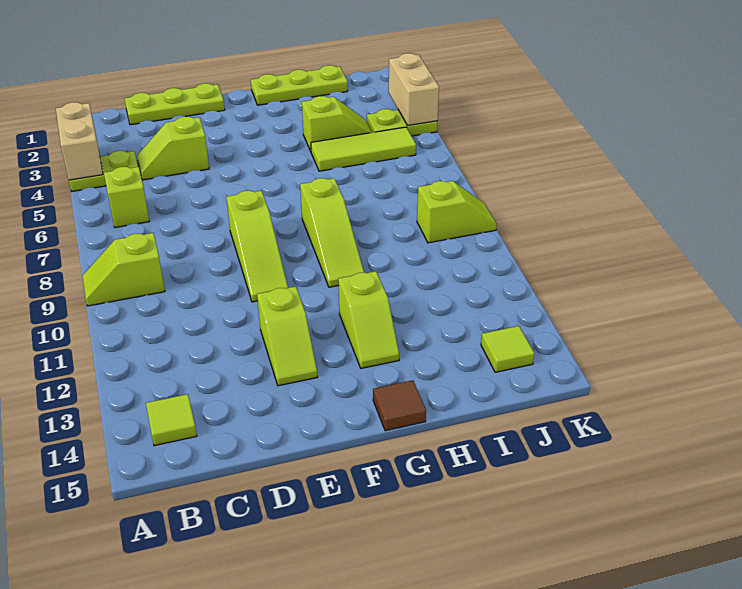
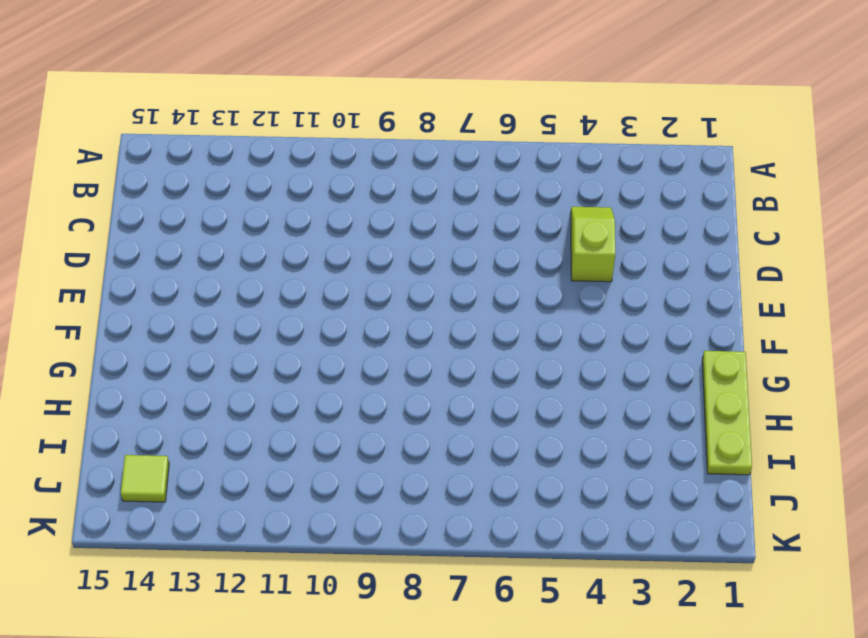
none -> lime 1x2 plate [69,151,138,191]
none -> lime 1x2 slope [82,233,165,306]
none -> lime 1x1 brick [104,167,149,228]

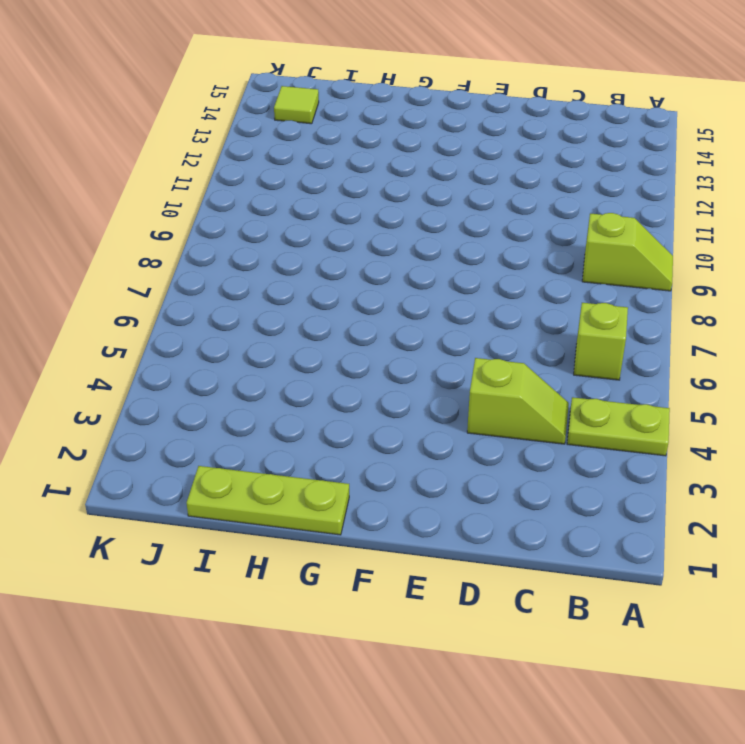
none -> lime 1x1 tile [146,394,197,446]
none -> lime 1x3 plate [124,83,225,125]
none -> lime 1x3 slope [226,191,288,302]

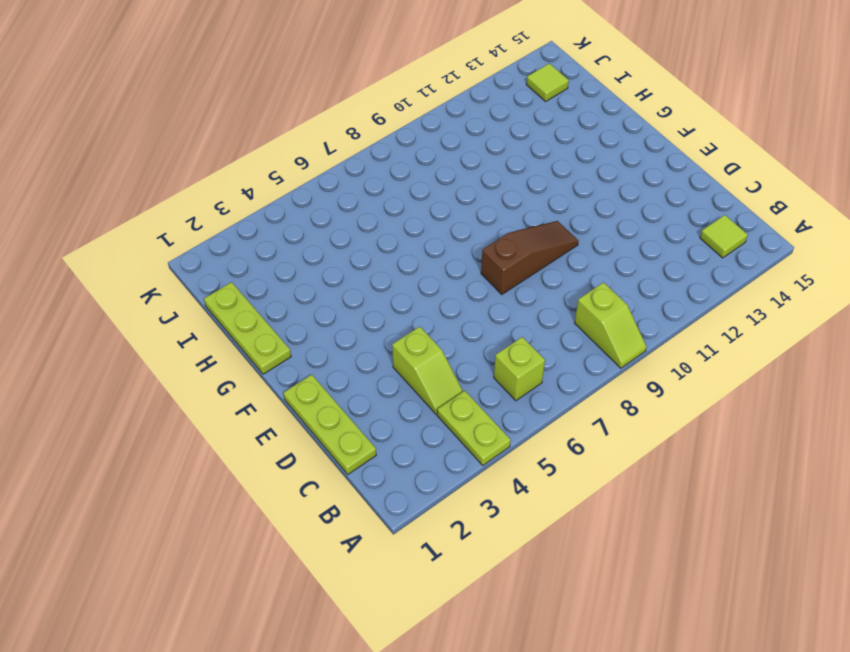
brown 1x3 slope [481,221,579,295] -> lime 1x3 slope [226,191,288,302]
none -> lime 1x2 slope [257,286,317,386]
none -> lime 1x3 slope [300,178,364,287]
none -> lime 1x2 slope [338,271,399,368]

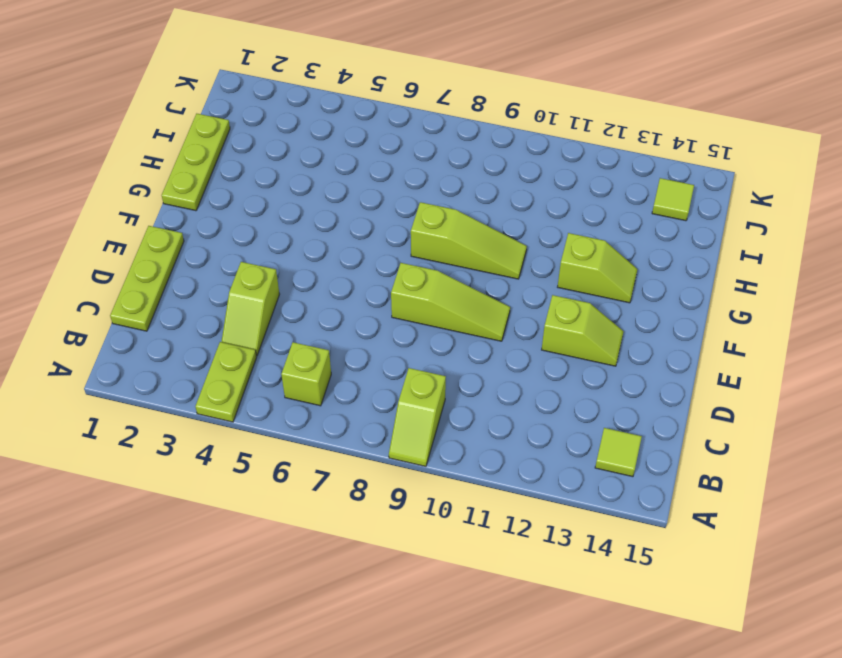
none -> brown 1x1 tile [373,380,426,431]
none -> lime 1x2 slope [302,96,372,151]
none -> lime 1x3 tile [311,127,416,171]

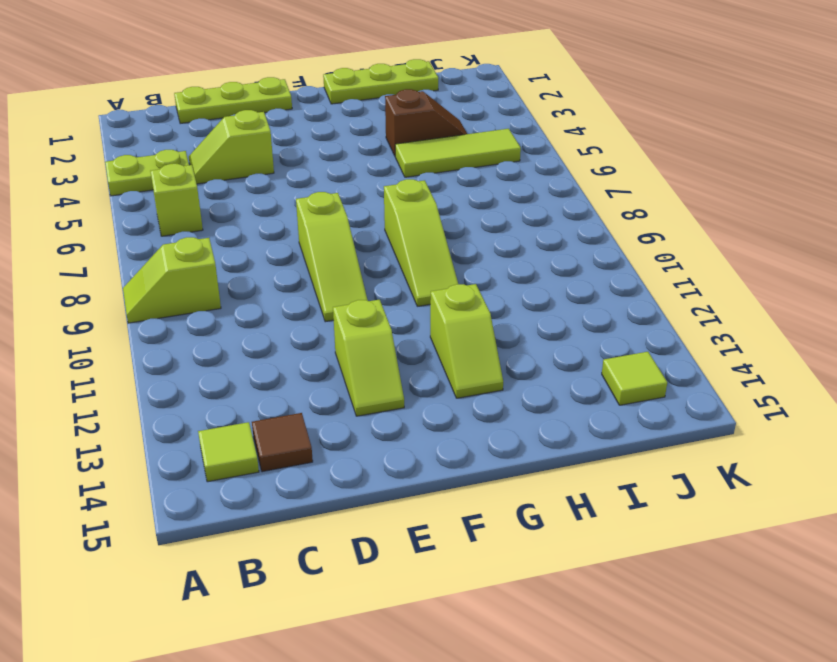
brown 1x1 tile [252,413,313,472] -> brown 1x1 tile moved to [373,380,426,431]
brown 1x2 slope [385,89,467,156] -> lime 1x2 slope [302,96,372,151]
none -> lime 1x2 plate [367,109,437,136]
none -> lime 1x2 slope [417,181,497,243]
none -> tan 1x2 brick [56,102,103,180]

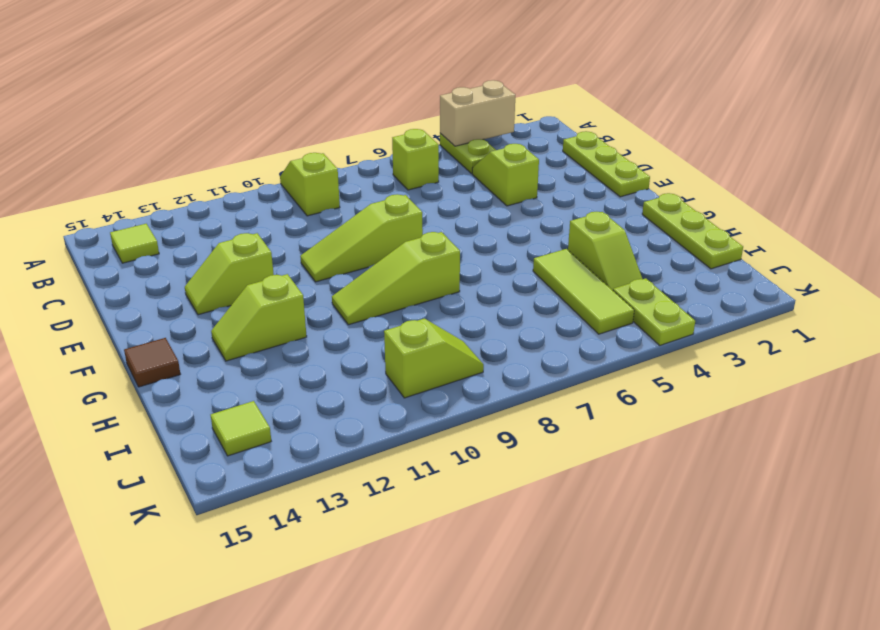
lime 1x2 slope [384,319,484,398] -> lime 1x2 slope turned to [417,181,497,243]
none -> tan 1x2 brick [389,53,439,125]

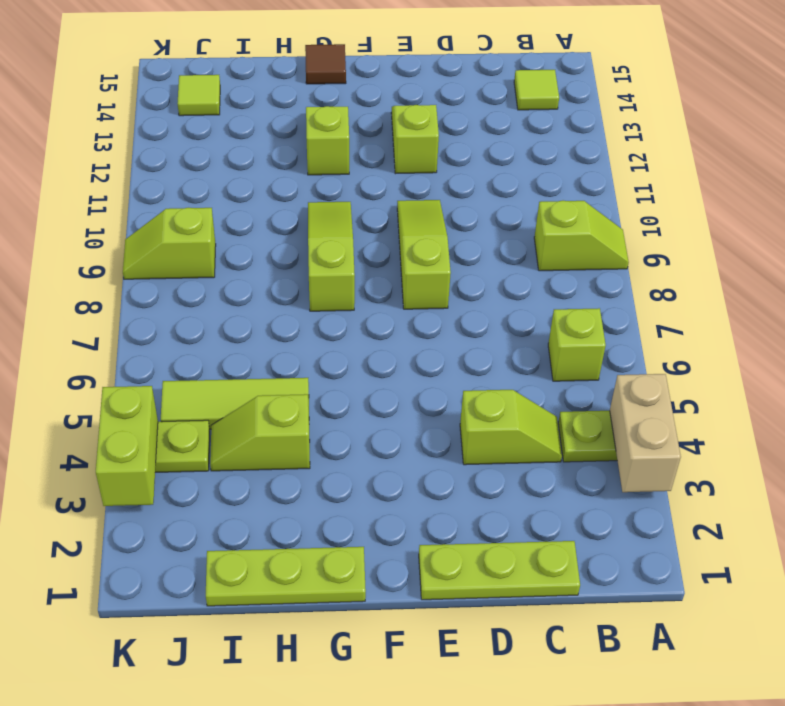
lime 1x2 brick [96,386,158,506] -> tan 1x2 brick [389,53,439,125]

